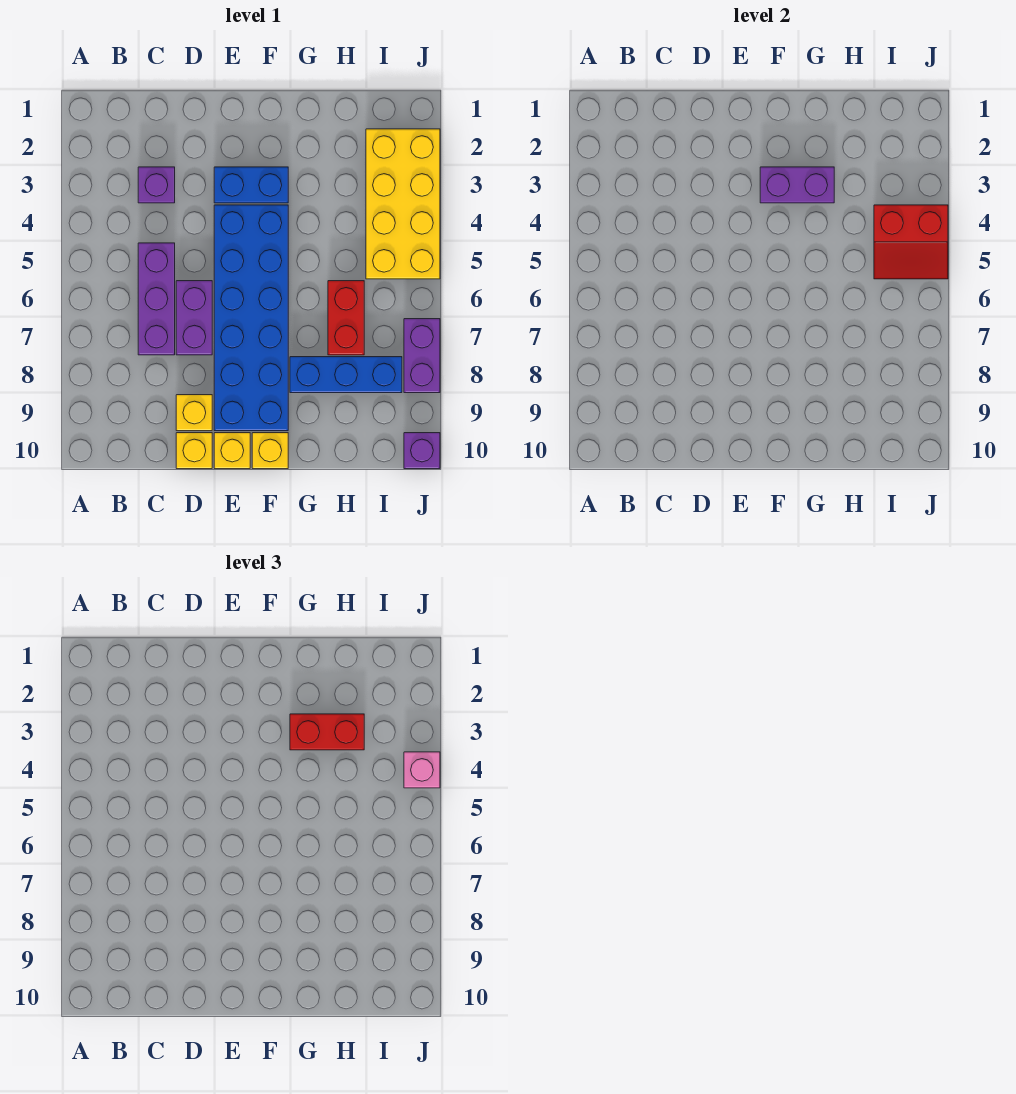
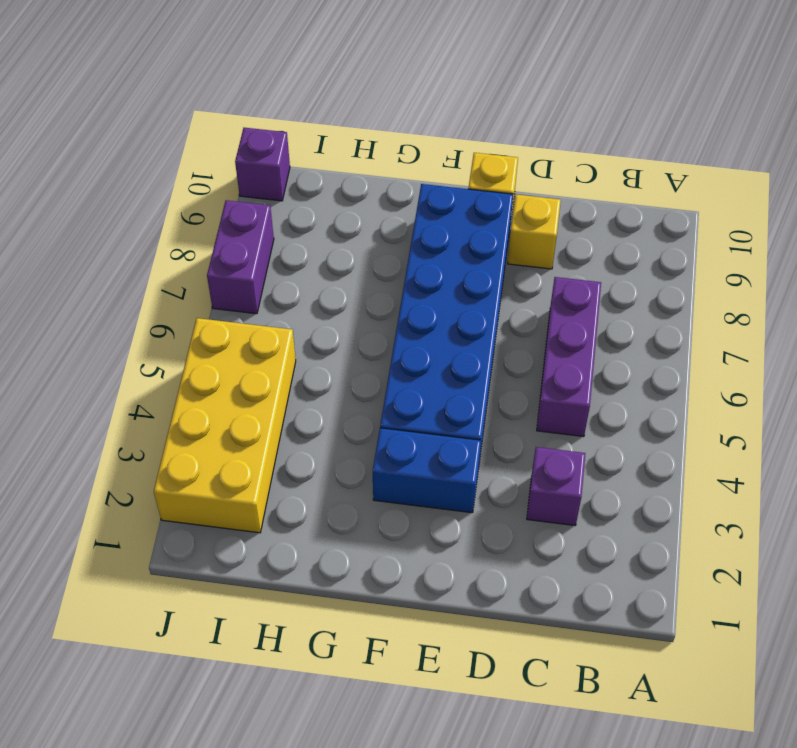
none -> purple 1x2 brick [176,281,212,355]
none -> yellow 1x1 brick [176,433,212,469]
none -> yellow 1x1 brick [252,433,288,469]

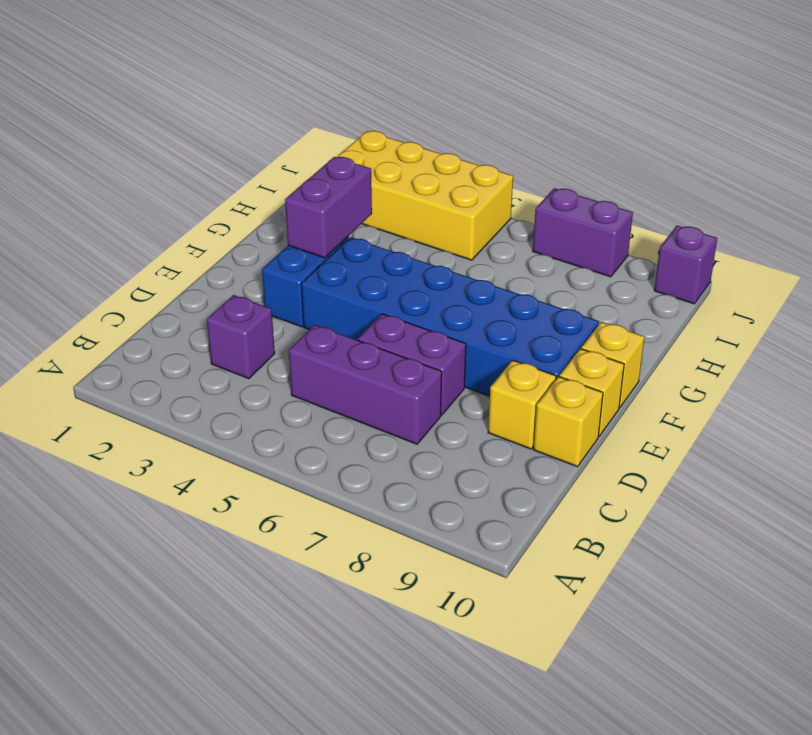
none -> blue 1x3 brick [290,357,402,393]
none -> red 1x2 brick [328,281,364,355]
none -> red 2x2 slope [874,205,948,279]

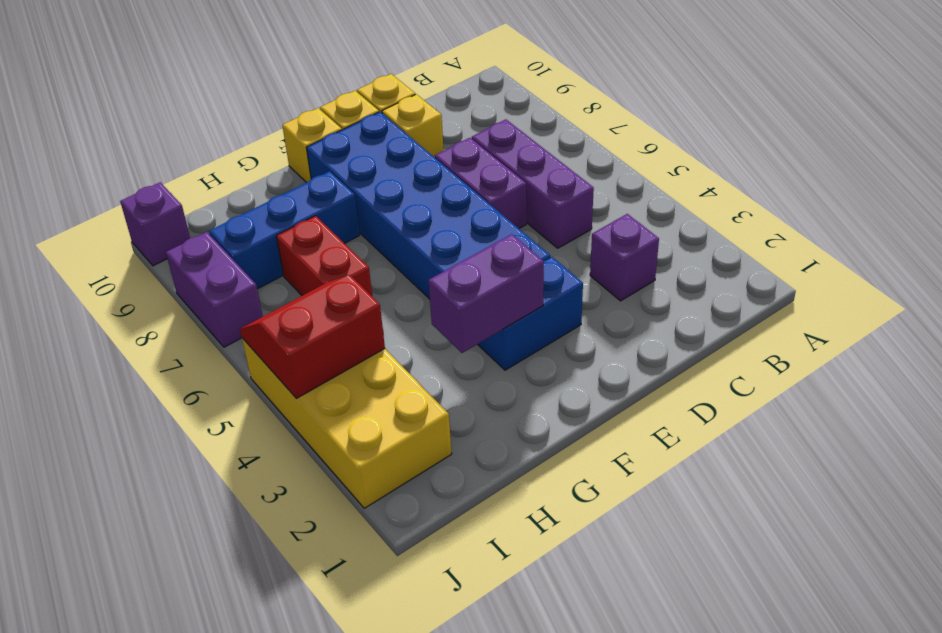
none -> red 1x2 brick [290,714,364,750]
none -> pink 1x1 brick [404,752,440,788]

